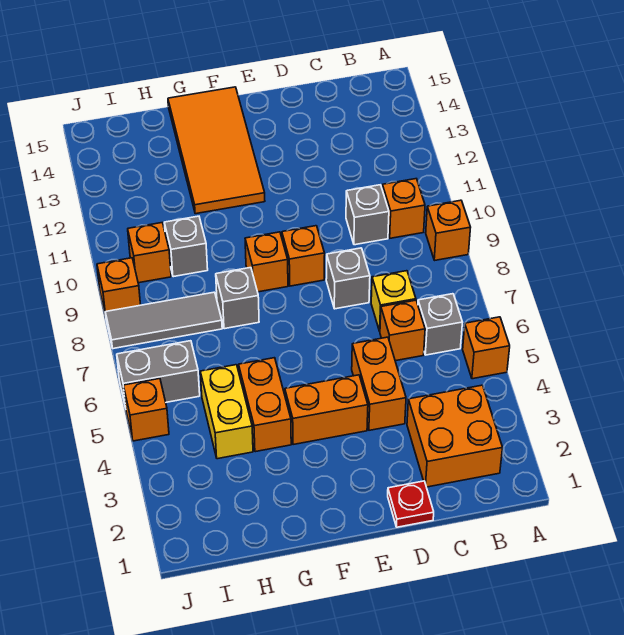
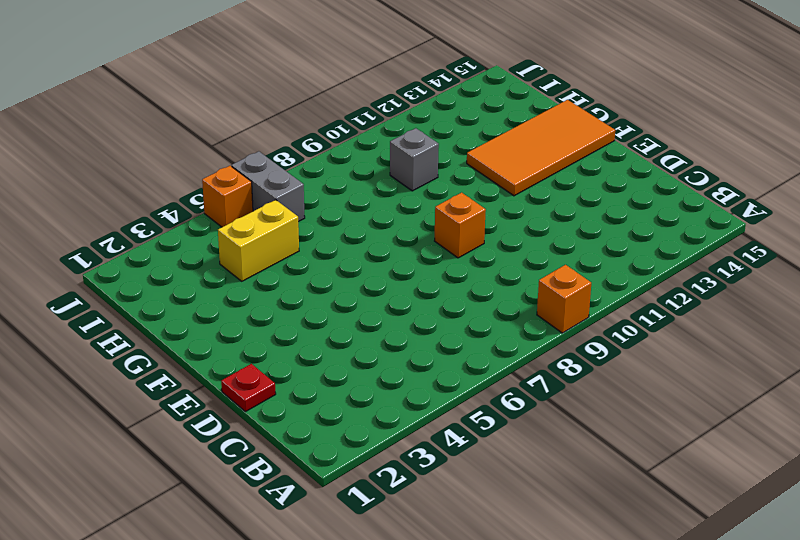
none -> orange 1x1 brick [463,317,510,379]
none -> orange 2x2 brick [407,385,502,487]
none -> grey 1x1 brick [418,294,463,355]

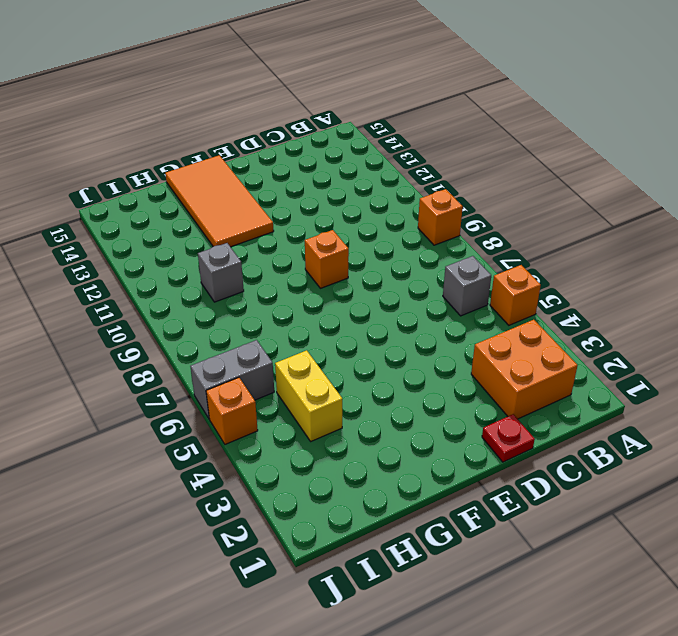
none -> orange 1x1 brick [382,179,425,238]
none -> orange 1x1 brick [380,300,425,361]
none -> yellow 1x1 brick [371,271,416,331]

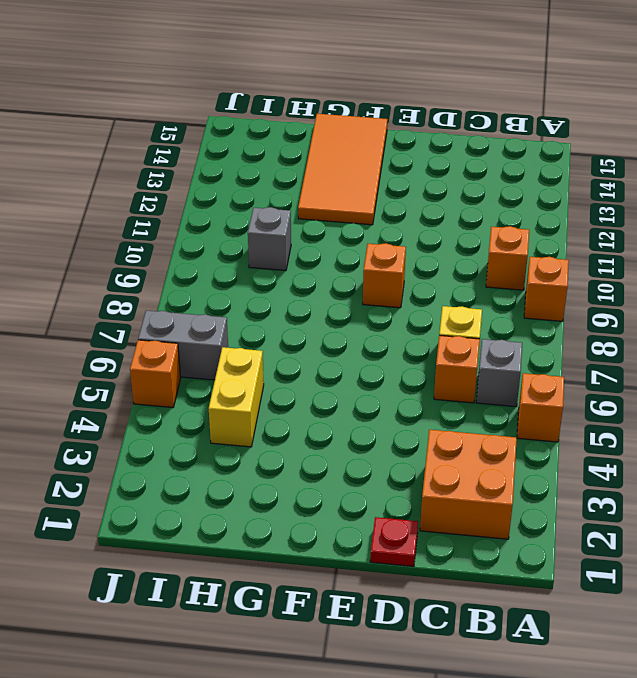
none -> grey 1x1 brick [346,185,389,245]
none -> orange 1x2 brick [352,337,406,430]
none -> grey 1x1 brick [326,248,370,309]

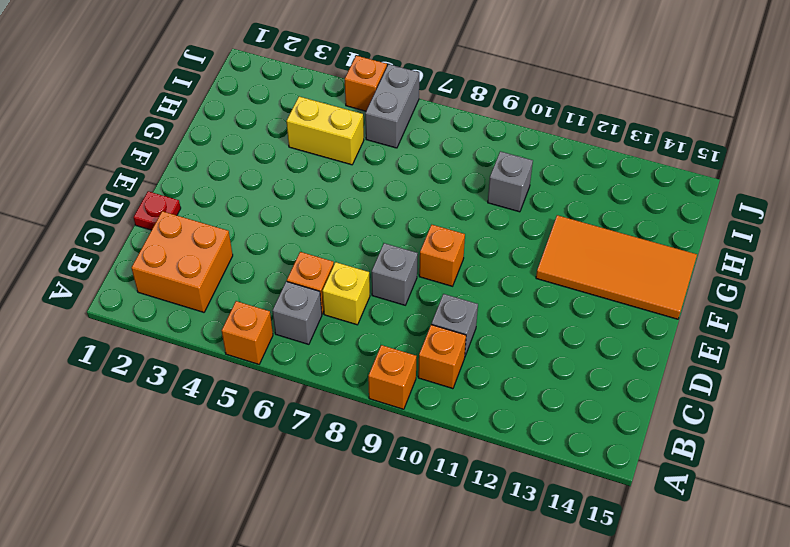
none -> orange 1x2 brick [352,337,406,430]
none -> orange 1x2 brick [285,375,368,445]
none -> orange 1x1 brick [245,232,288,292]

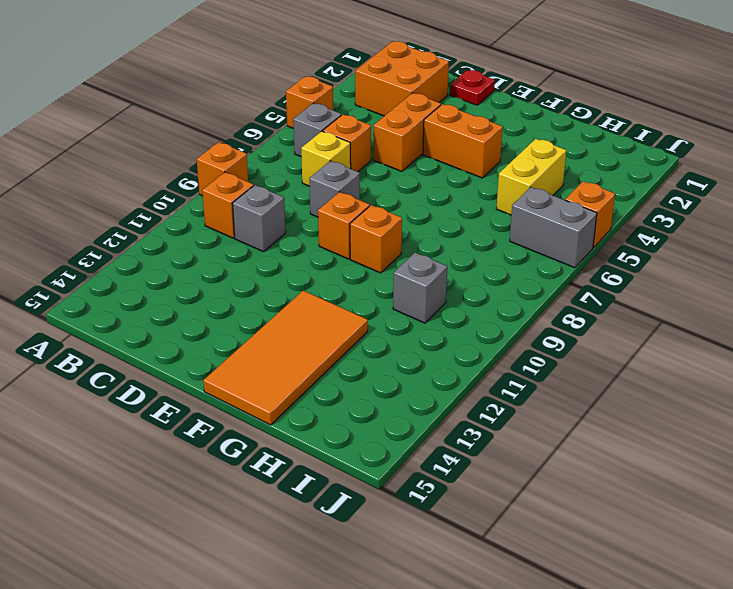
none -> orange 1x2 brick [239,358,291,452]
none -> grey 1x1 brick [216,268,259,329]
none -> grey 1x3 tile [105,292,222,349]

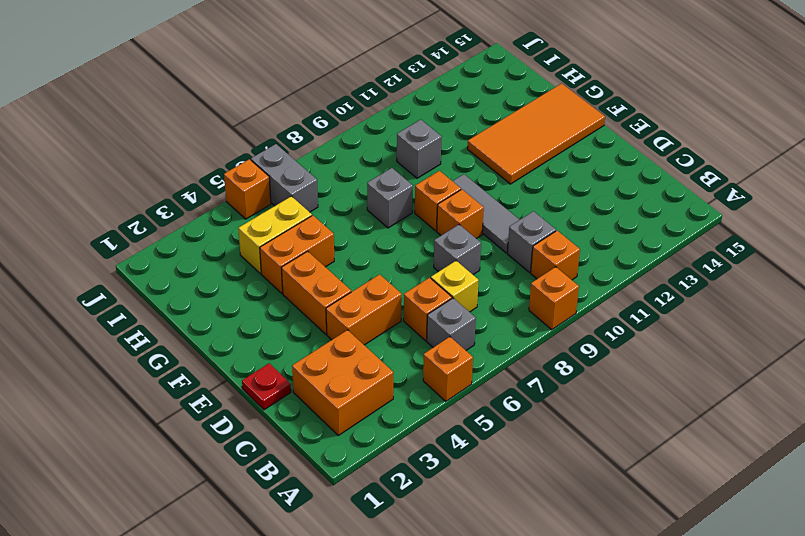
grey 1x3 tile [453,174,519,253] -> grey 1x3 tile moved to [105,292,222,349]
none -> orange 1x1 brick [128,223,171,283]
none -> orange 1x1 brick [97,258,141,316]

